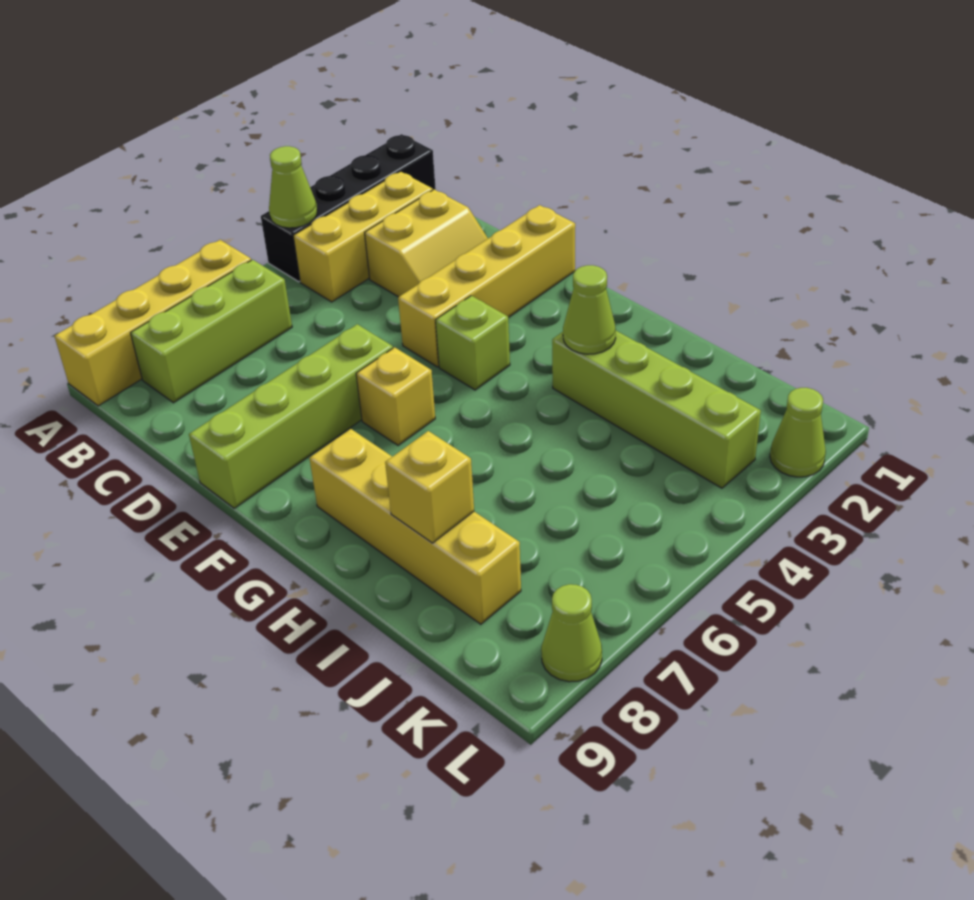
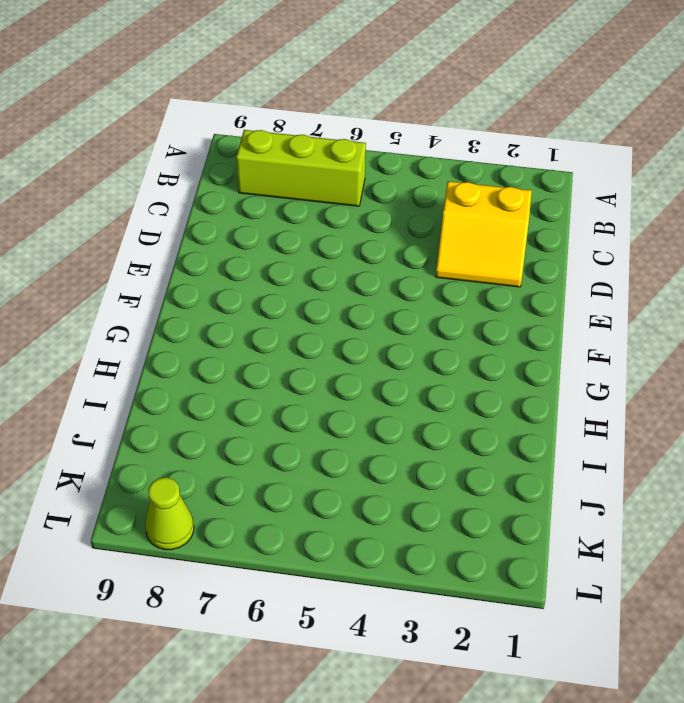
none -> black 1x4 brick [261,134,436,282]
none -> yellow 1x4 brick [54,240,251,406]
none -> yellow 1x3 brick [293,171,433,302]

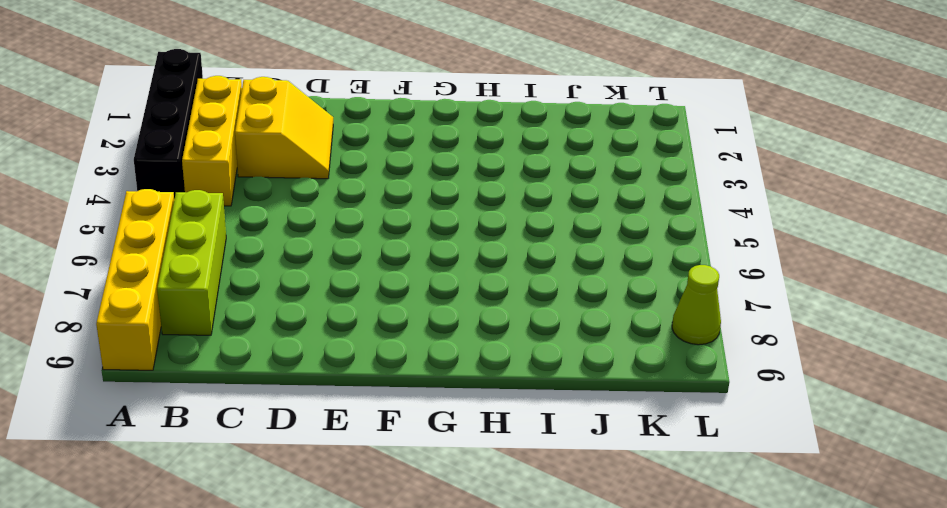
none -> yellow 1x4 brick [398,205,575,367]
none -> lime 1x4 brick [189,324,393,508]
none -> lime 1x1 brick [436,296,510,390]

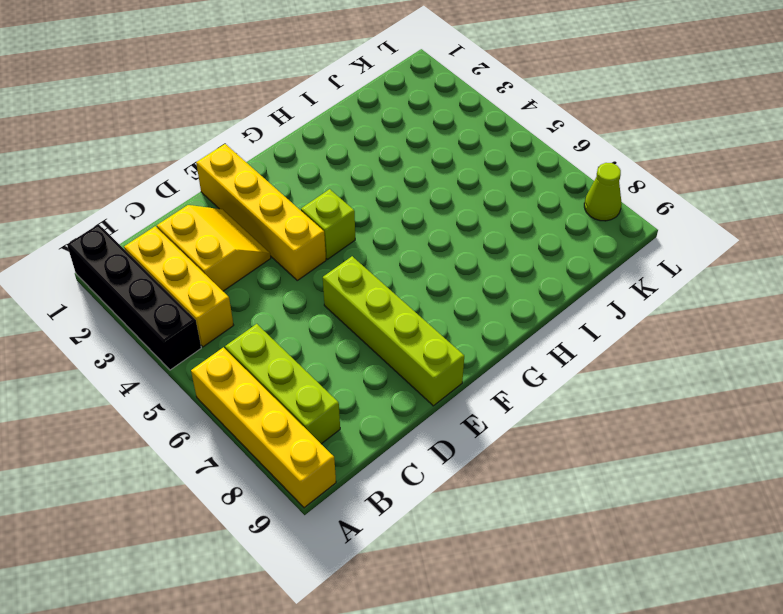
none -> yellow 1x1 brick [356,347,435,445]
none -> yellow 1x4 brick [309,429,521,624]
none -> lime 1x4 brick [552,331,761,488]

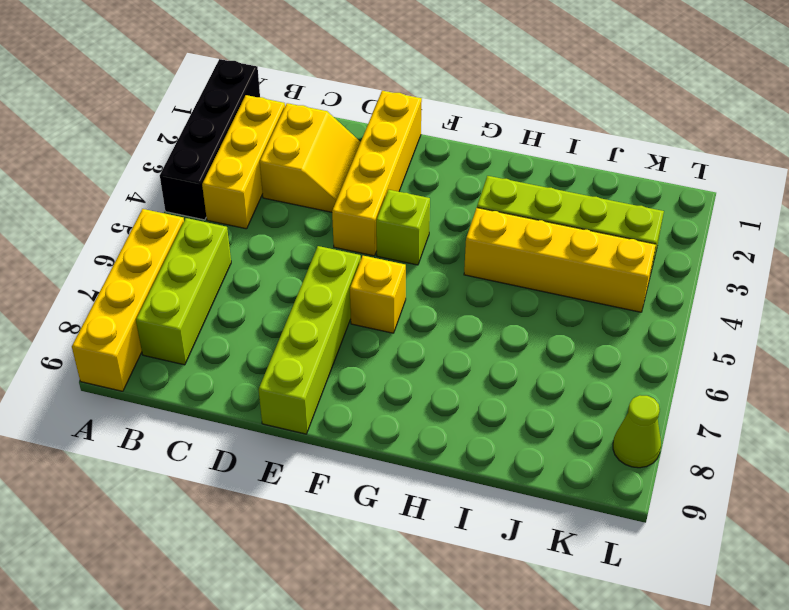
yellow 1x4 brick [464,208,656,312] -> yellow 1x4 brick moved to [309,429,521,624]
none -> lime 1x1 cone [770,388,826,477]
none -> lime 1x1 cone [269,146,317,228]
none -> lime 1x1 cone [563,265,616,354]

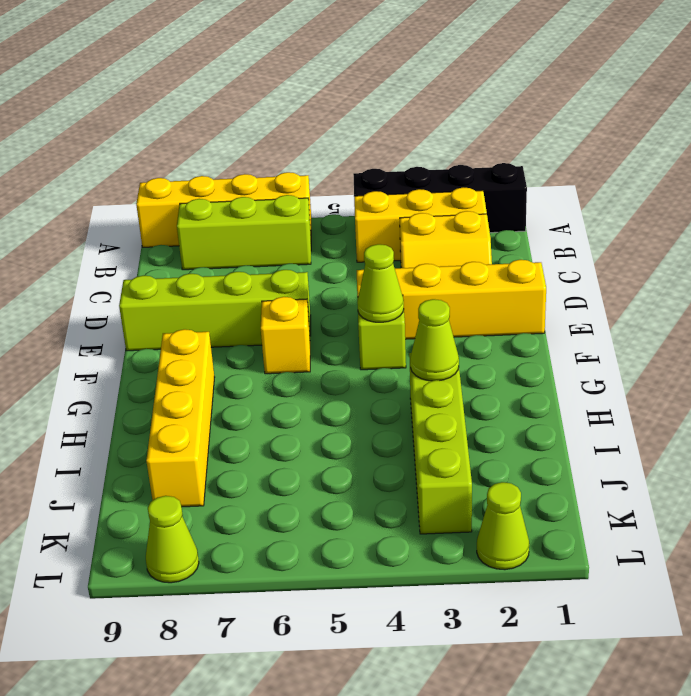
lime 1x1 cone [357,244,404,322] -> lime 1x1 cone moved to [269,146,317,228]
none -> yellow 1x1 brick [385,431,474,543]

